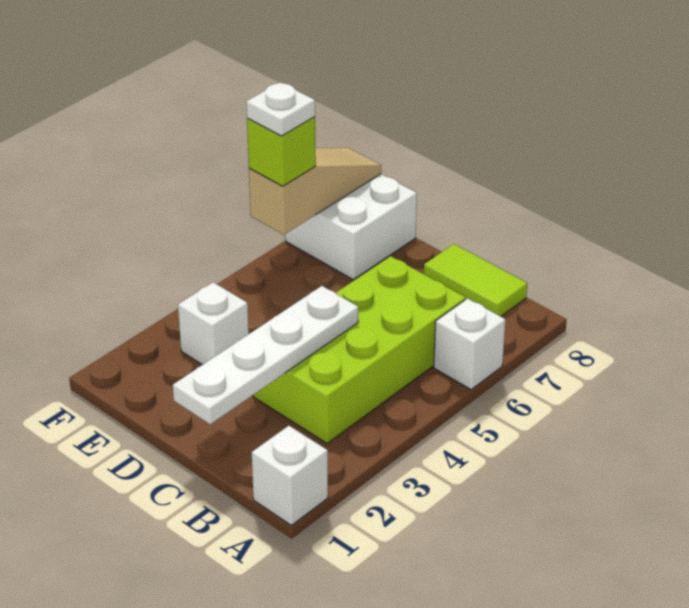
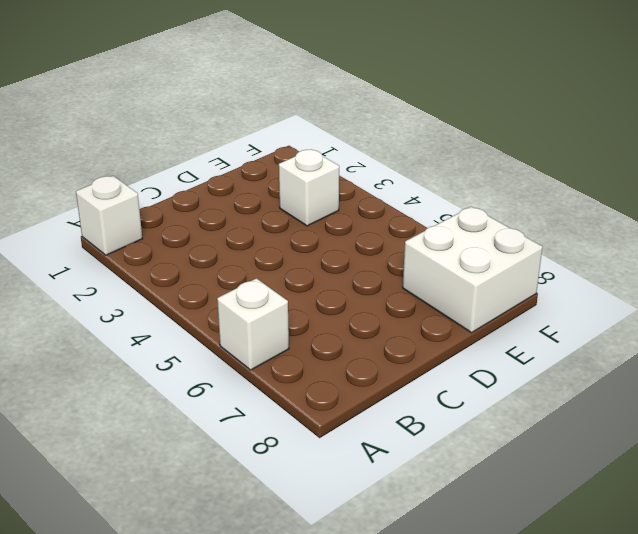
none -> lime 2x4 brick [253,256,465,443]
none -> lime 1x2 tile [424,244,527,316]

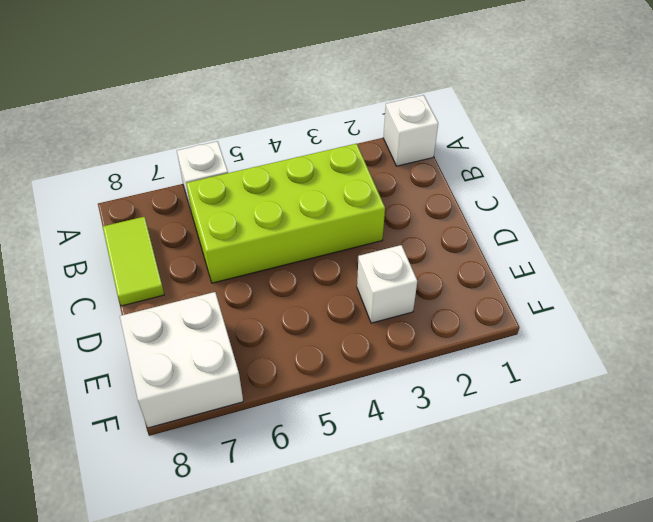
none -> white 1x4 plate [173,286,358,424]
none -> tan 1x3 slope [249,148,381,235]

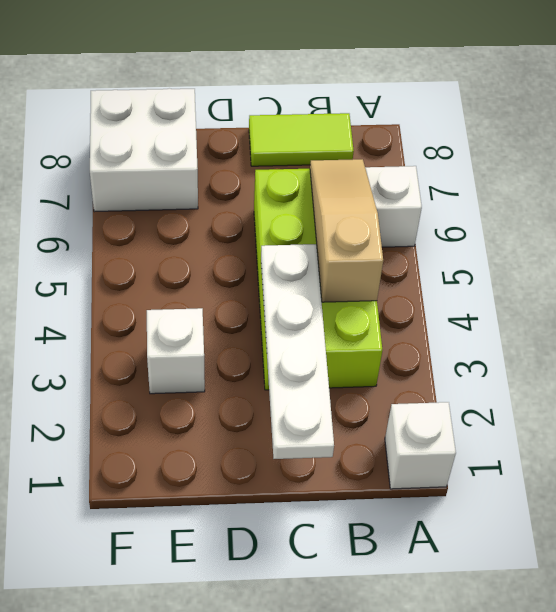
tan 1x3 slope [310,159,383,302] -> tan 1x3 slope moved to [249,148,381,235]
none -> lime 1x1 brick [247,117,316,186]
none -> white 1x1 plate [246,82,315,136]

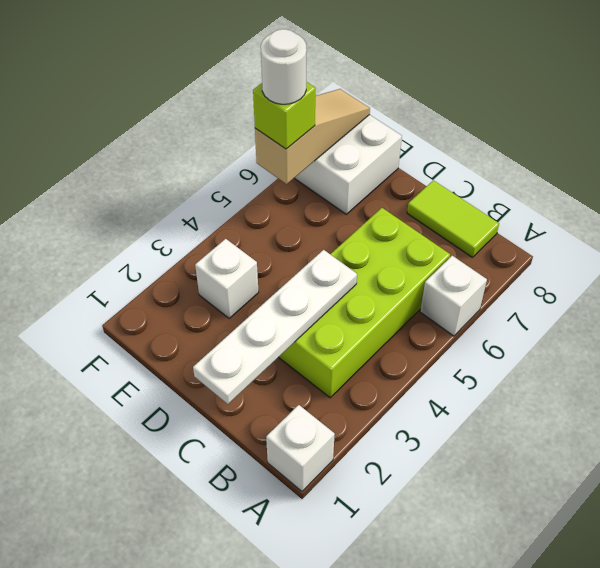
white 1x1 round brick [261,29,307,104] -> white 1x1 plate [246,82,315,136]

